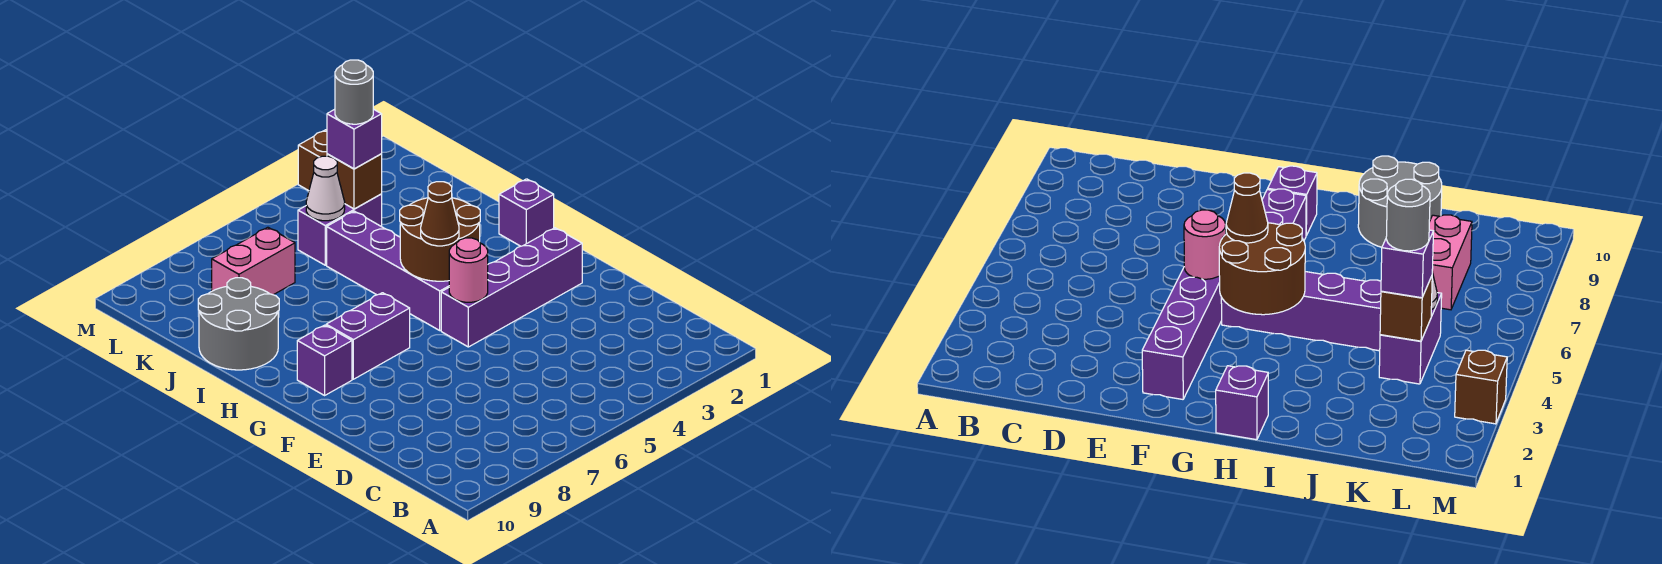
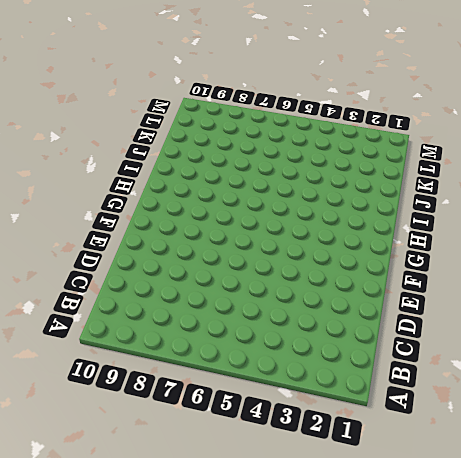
none -> purple 1x4 brick [441,228,582,347]
none -> purple 1x4 brick [327,211,449,330]
none -> purple 1x2 brick [326,293,410,379]

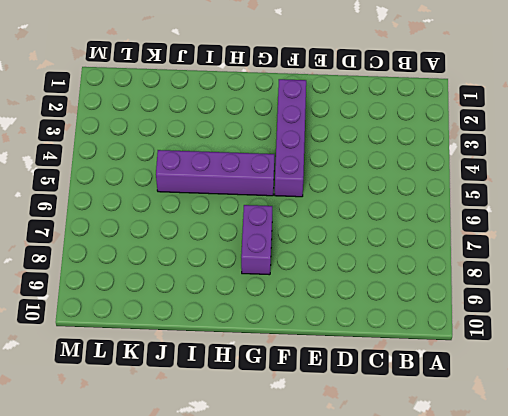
none -> purple 1x1 brick [297,325,352,395]
none -> purple 1x1 brick [499,179,554,246]
none -> grey 2x2 round brick [198,278,279,370]

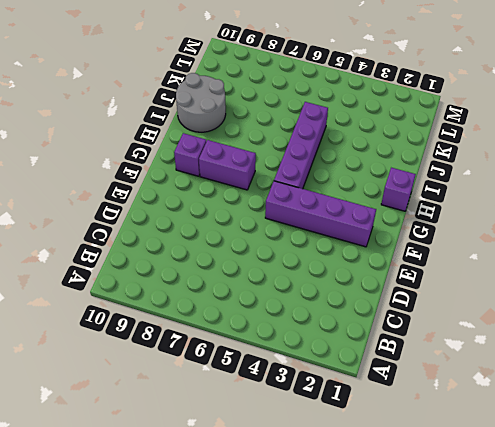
none -> purple 1x2 brick [298,194,382,265]
none -> pink 1x2 brick [212,227,295,295]
none -> brown 1x1 brick [298,130,327,191]

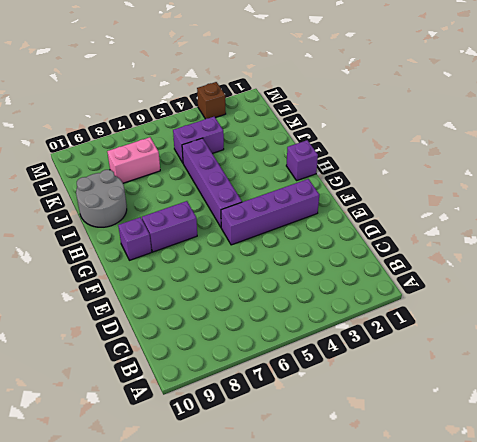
none -> pink 1x1 round brick [449,238,488,302]
none -> brown 2x2 round brick [400,198,480,281]
none -> brown 1x1 brick [327,154,382,209]

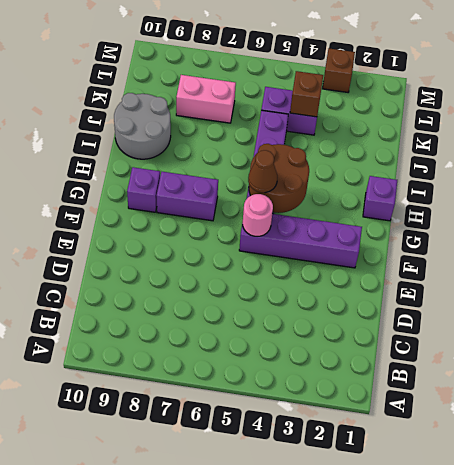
none -> white 1x1 cone [306,156,345,221]
none -> purple 1x1 brick [327,109,382,169]
none -> grey 1x1 round brick [335,60,373,124]

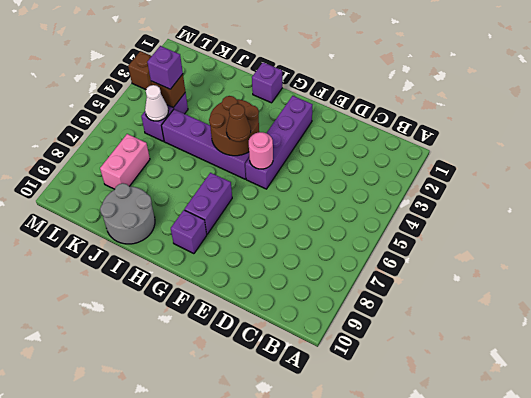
none -> grey 1x1 round brick [335,60,373,124]

